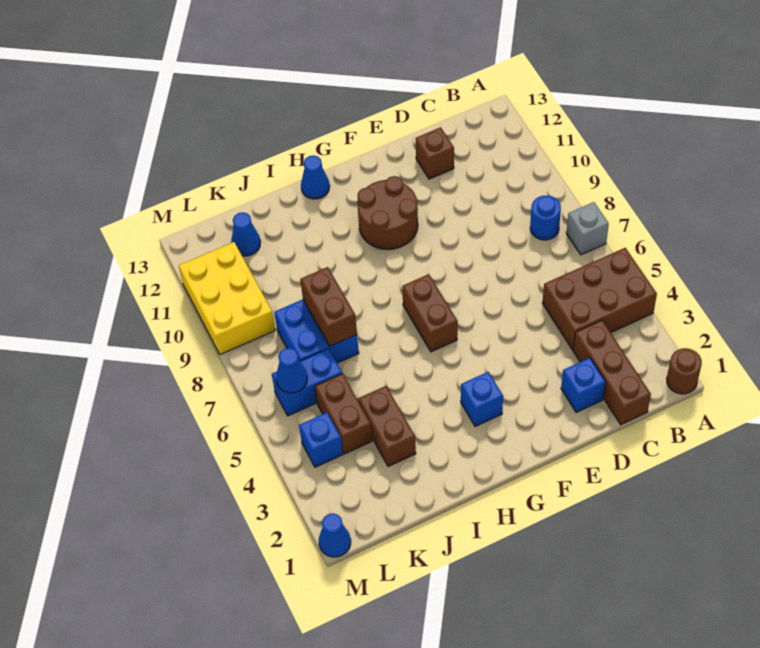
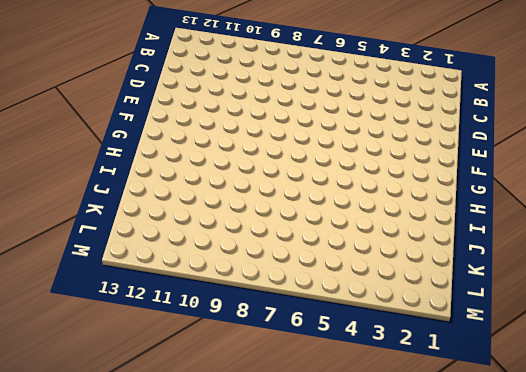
none -> brown 1x1 round brick [667,348,702,394]
none -> brown 2x3 brick [542,248,657,350]
none -> grey 1x1 brick [566,202,609,255]

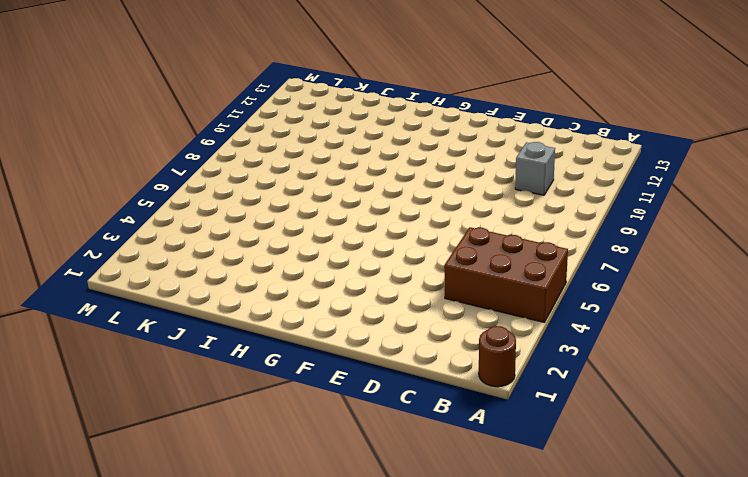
grey 1x1 brick [515,142,555,195] -> grey 1x1 brick moved to [566,202,609,255]
none -> blue 1x1 round brick [530,196,561,240]
none -> brown 1x3 brick [573,320,651,425]
none -> blue 1x1 brick [561,358,606,413]

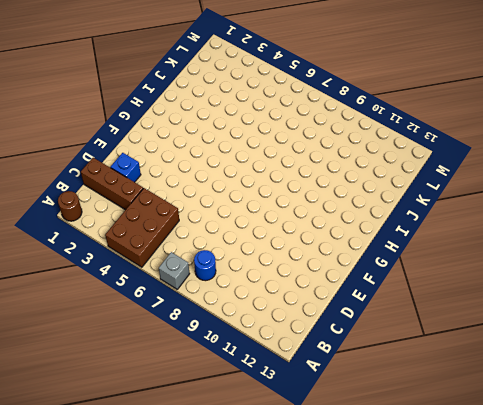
none -> brown 1x1 brick [416,127,454,179]
none -> brown 2x2 round brick [357,176,418,250]
none -> blue 1x1 brick [461,372,503,427]

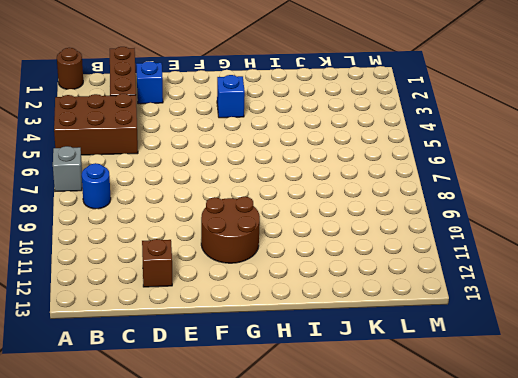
none -> brown 1x2 brick [402,274,458,352]
none -> blue 1x1 cone [301,155,330,199]
none -> brown 1x2 brick [358,386,416,467]

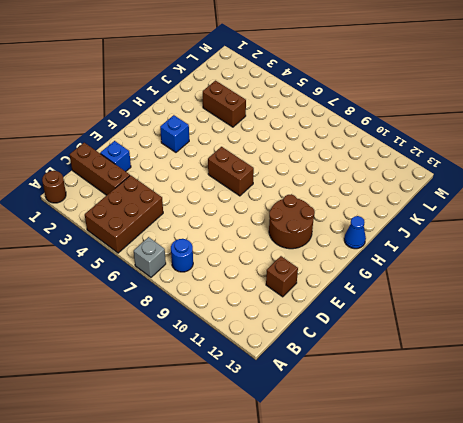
none -> blue 2x2 brick [274,299,359,363]
none -> brown 1x2 brick [315,374,372,454]
none -> blue 1x2 brick [272,349,342,416]

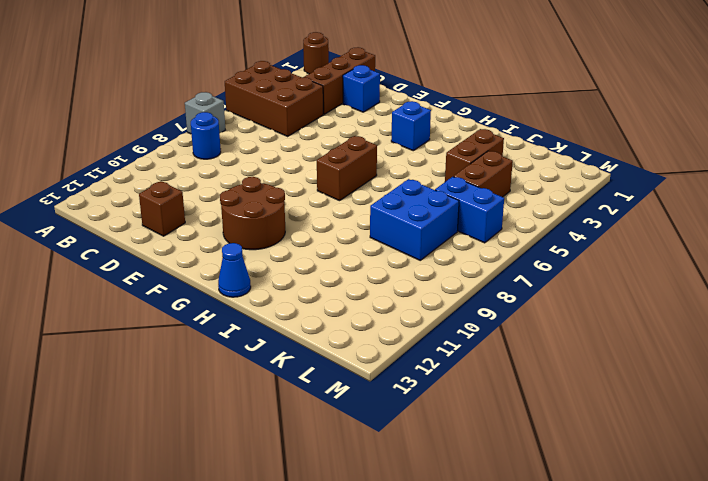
none -> blue 1x1 cone [231,212,261,256]
none -> blue 1x1 brick [299,413,343,467]
none -> yellow 2x3 brick [179,242,275,355]

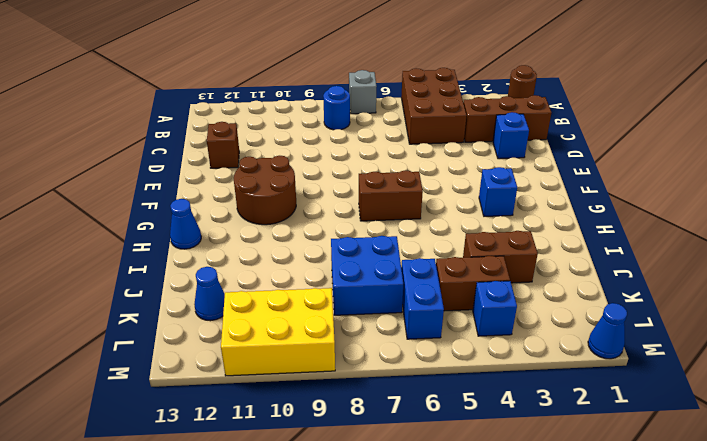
none -> brown 1x2 brick [300,267,357,346]
none -> blue 1x1 cone [276,348,307,393]

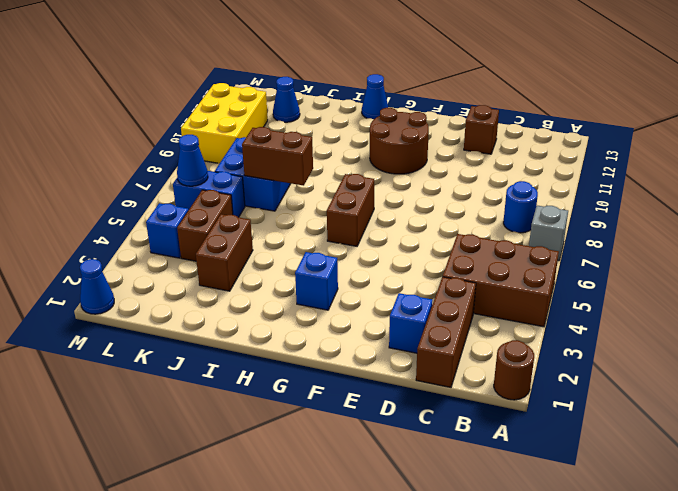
brown 1x2 brick [242,127,313,185] -> brown 1x2 brick turned to [300,267,357,346]

